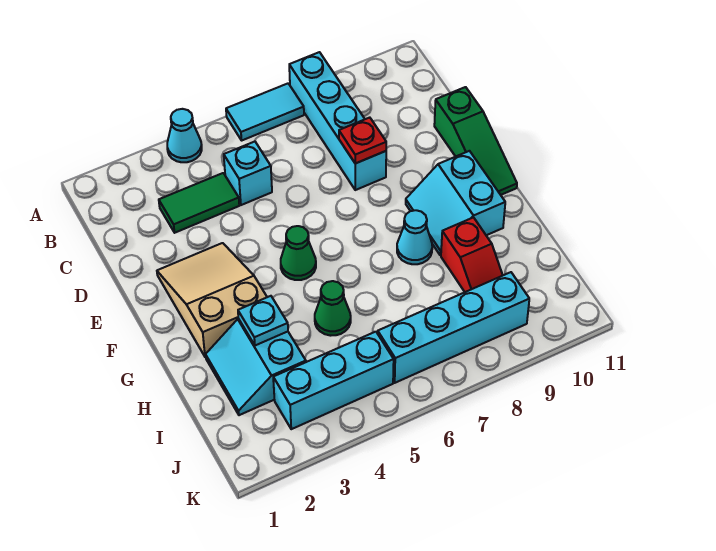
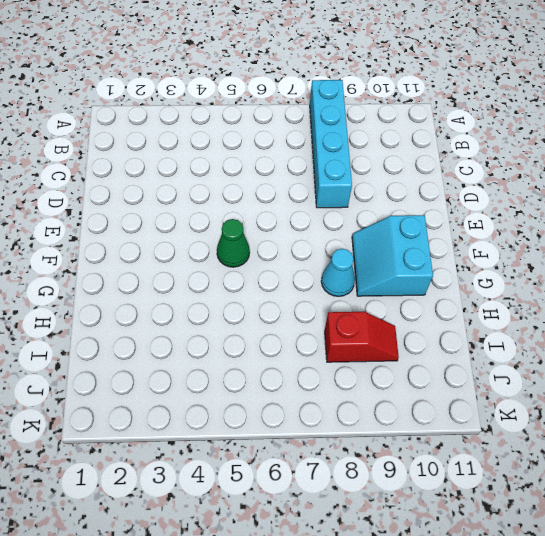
red 1x2 slope [325,312,399,362] -> red 1x2 slope turned to [441,217,503,292]
none -> cyan 1x1 cone [167,109,202,162]
none -> cyan 1x2 tile [226,84,304,140]
none -> green 1x2 tile [159,173,239,233]

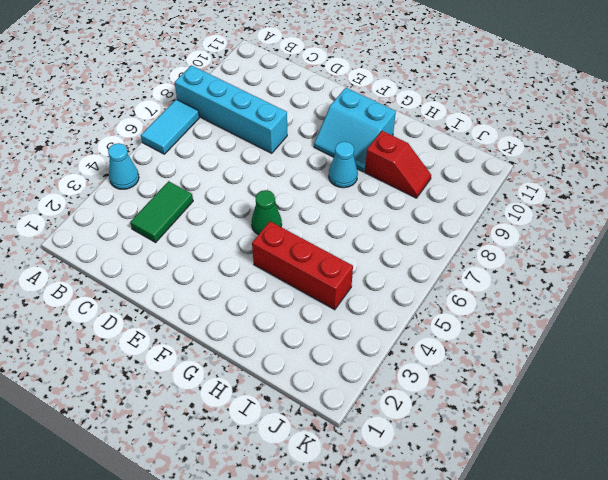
red 1x3 brick [252,221,353,310] -> none
none -> cyan 1x1 brick [224,142,272,205]
none -> green 1x3 slope [434,87,517,195]
none -> tan 2x3 slope [157,243,267,357]

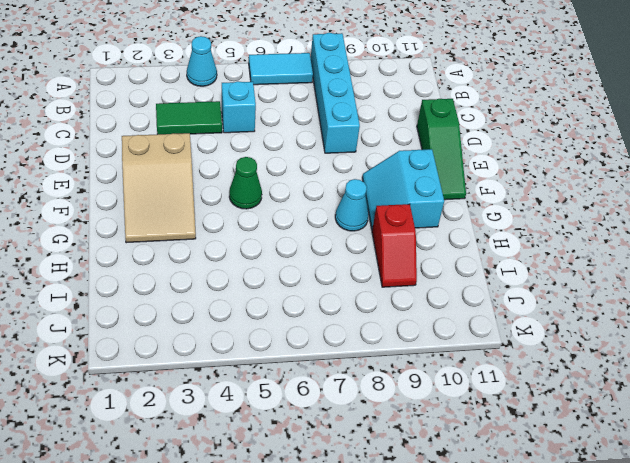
tan 2x3 slope [122,133,196,243] -> tan 2x3 slope turned to [157,243,267,357]
none -> cyan 2x2 slope [206,319,306,415]
none -> green 1x1 cone [315,281,351,336]
none -> cyan 1x3 brick [273,332,394,429]

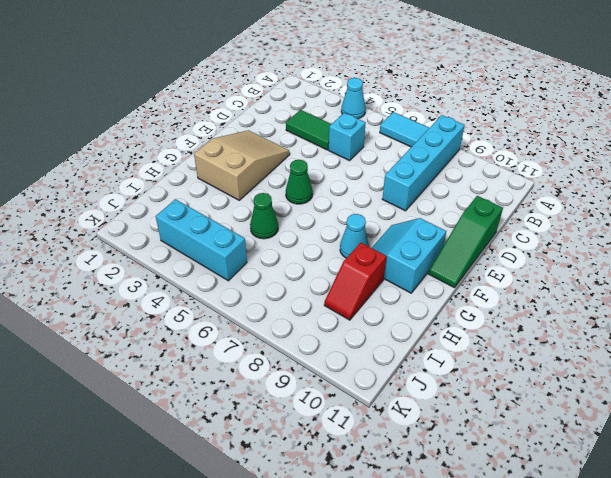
none -> cyan 2x2 slope [206,319,306,415]
none -> cyan 1x4 brick [378,272,529,383]
none -> red 1x1 plate [339,118,386,163]

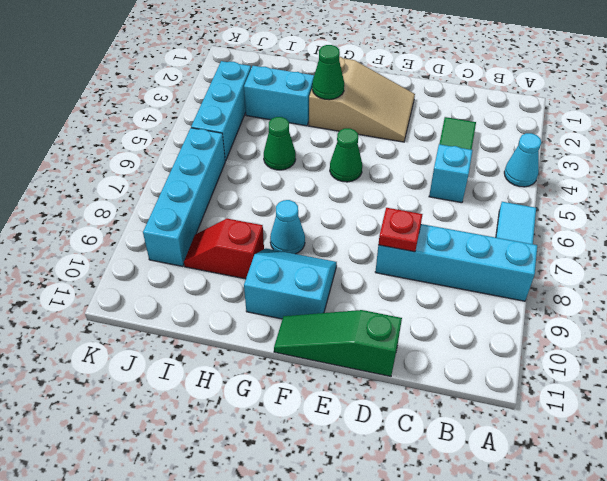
green 1x1 cone [312,45,344,100] -> none
none -> cyan 1x1 plate [238,296,288,345]

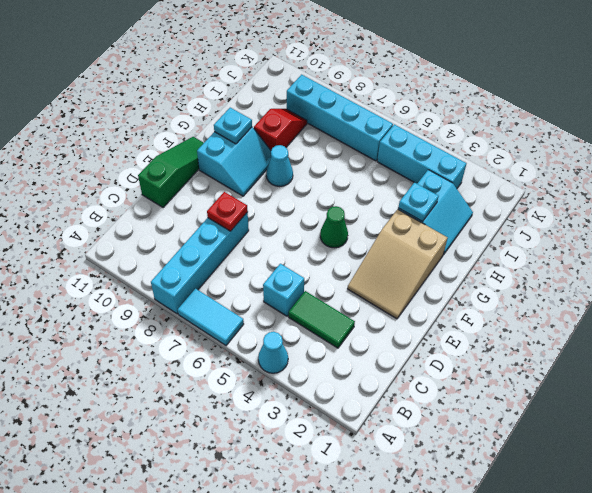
cyan 1x1 plate [214,108,252,144] -> none
none -> green 1x1 cone [315,281,351,336]

